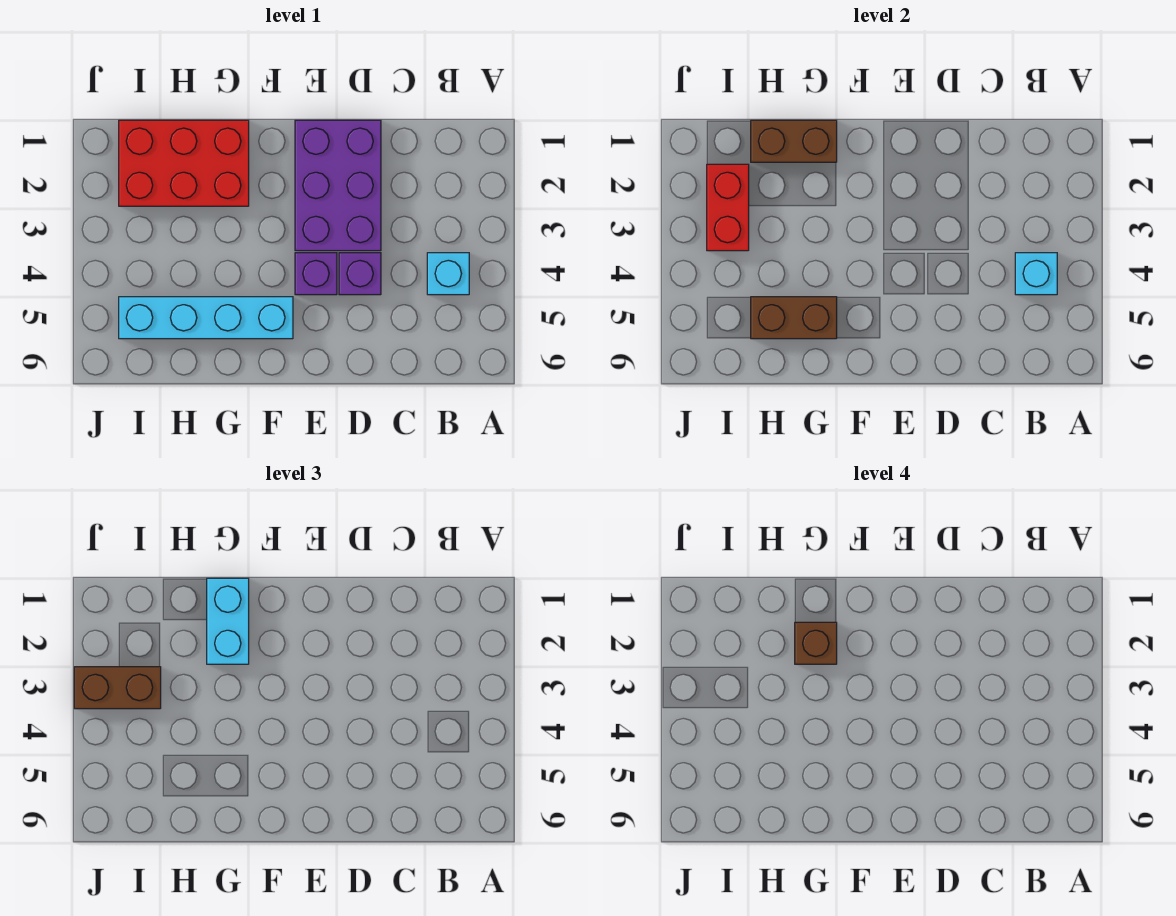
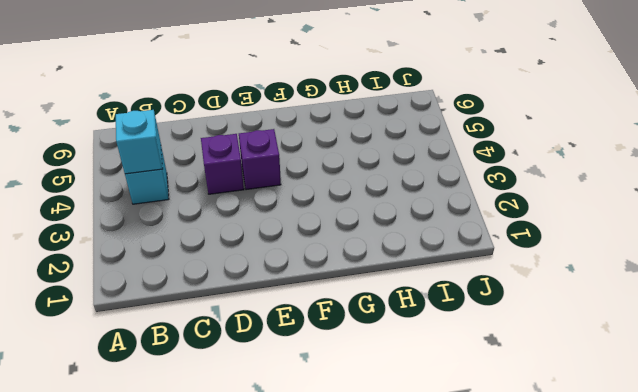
none -> purple 2x3 brick [295,120,381,251]
none -> cyan 1x4 brick [119,297,293,339]
none -> red 2x3 brick [119,120,249,206]

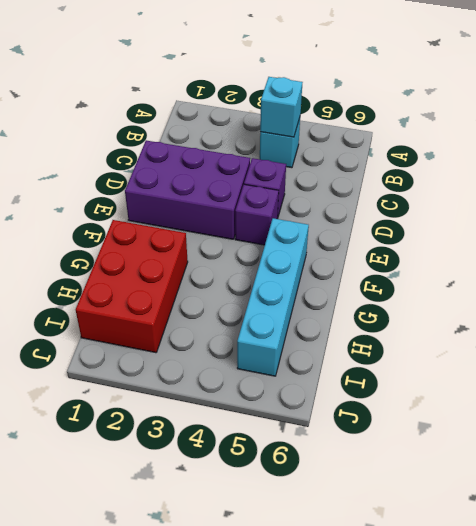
none -> brown 1x2 brick [751,120,837,162]
none -> brown 1x2 brick [751,297,837,339]
none -> red 1x2 brick [707,164,749,251]

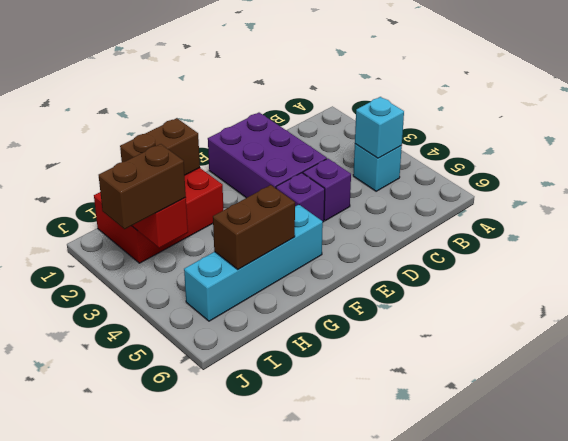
none -> cyan 1x2 brick [207,578,249,664]
none -> brown 1x1 brick [795,622,837,664]

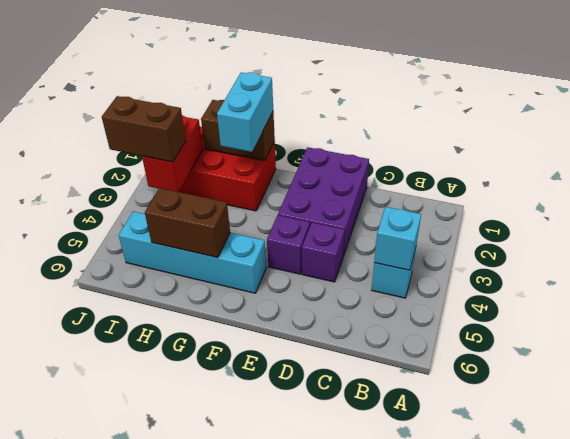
none -> brown 1x1 brick [795,622,837,664]

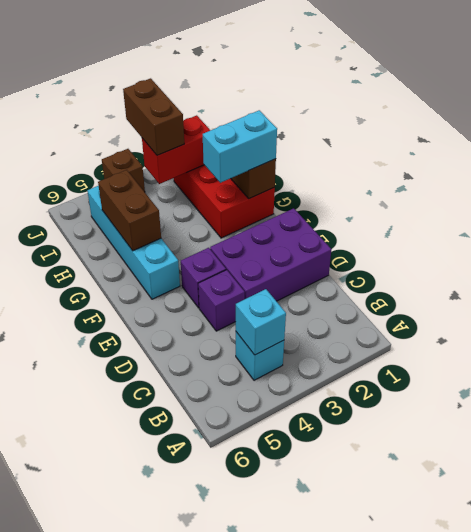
brown 1x1 brick [102,149,145,192] -> brown 1x1 brick moved to [795,622,837,664]

